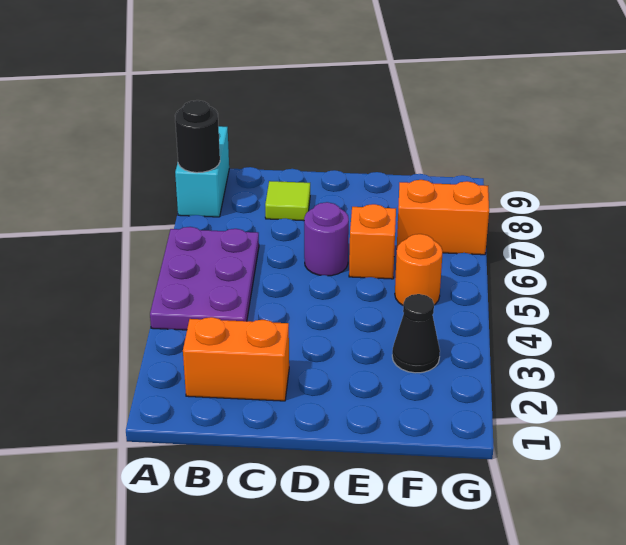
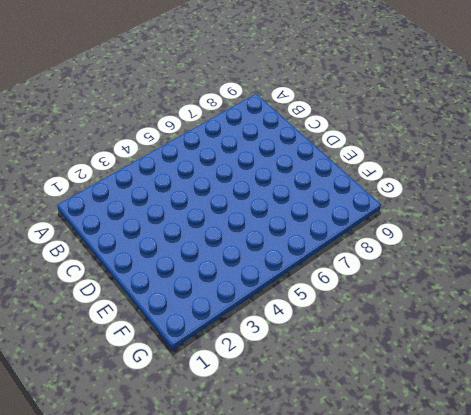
none -> purple 2x3 plate [150,227,259,330]
none -> cyan 1x2 brick [175,126,229,217]

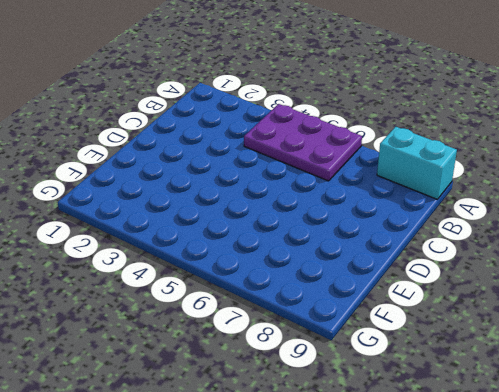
none -> orange 1x2 brick [183,317,289,401]
none -> lime 1x1 tile [265,181,310,221]

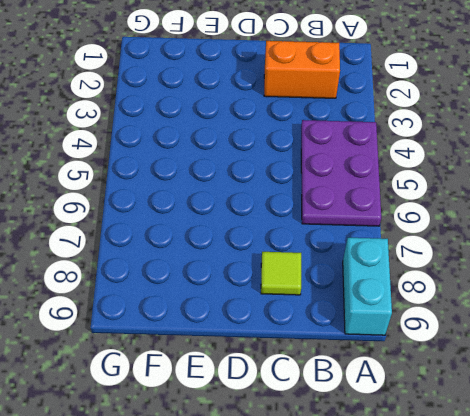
none -> purple 1x1 round brick [304,202,349,276]
none -> orange 1x1 brick [349,204,396,279]

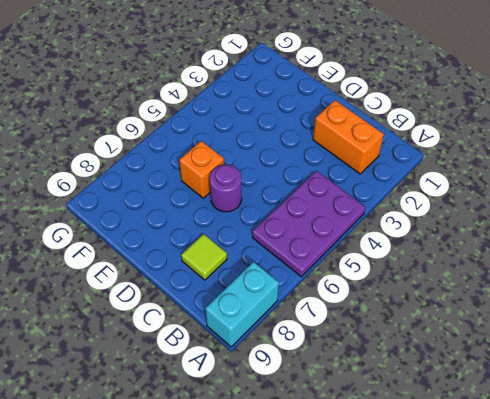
none -> black 1x1 cone [392,294,440,373]
none -> orange 1x1 round brick [395,234,443,305]

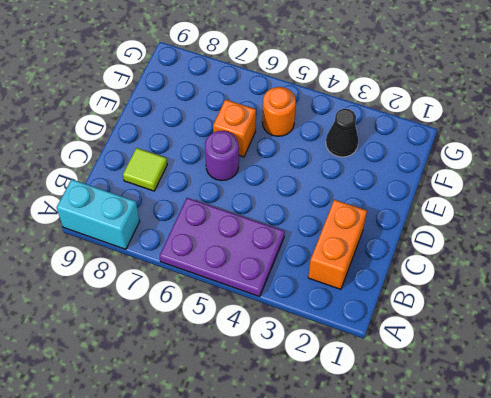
none -> orange 1x2 brick [397,180,489,255]
none -> black 1x1 round brick [175,100,220,173]

